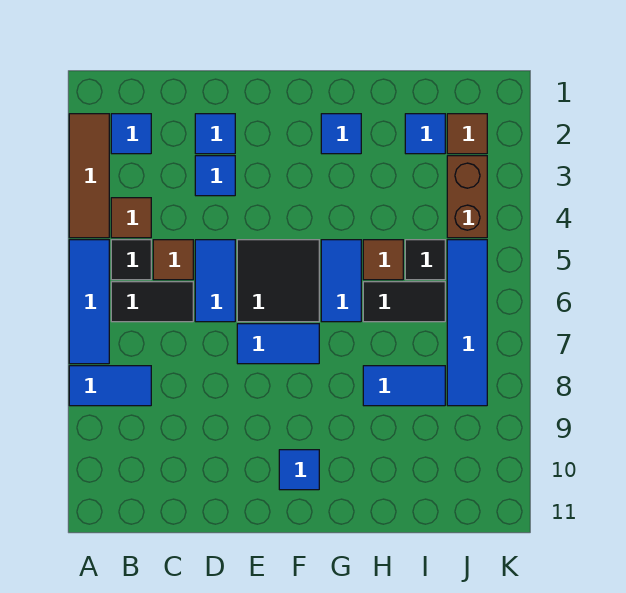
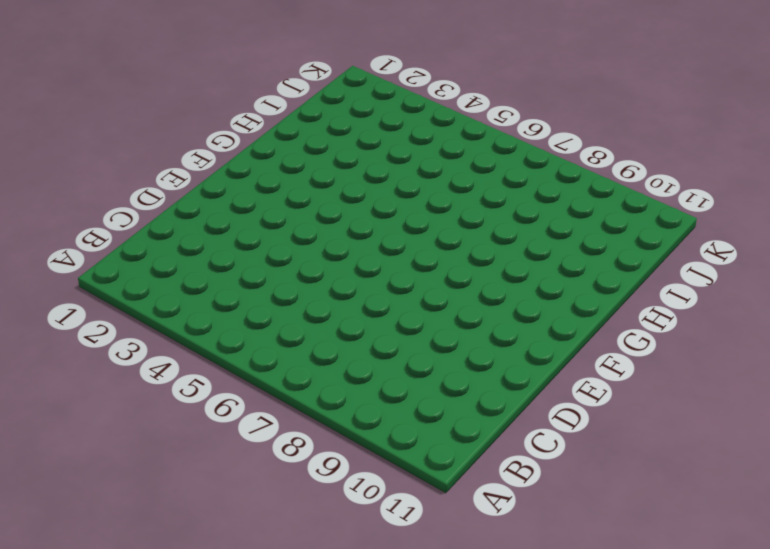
none -> brown 1x3 tile [69,114,109,238]
none -> blue 1x3 tile [69,240,109,364]
none -> blue 1x2 tile [69,366,151,406]

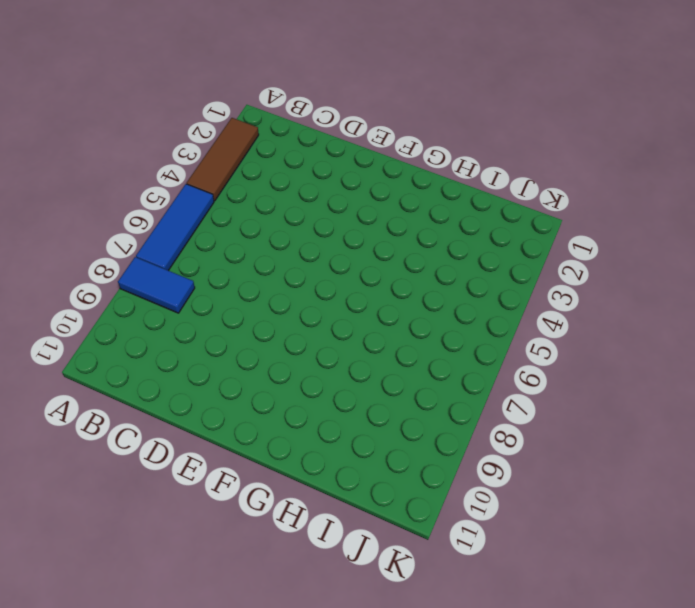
none -> blue 1x1 tile [111,114,151,154]
none -> brown 1x1 tile [111,198,151,238]
none -> black 1x1 tile [111,240,151,280]

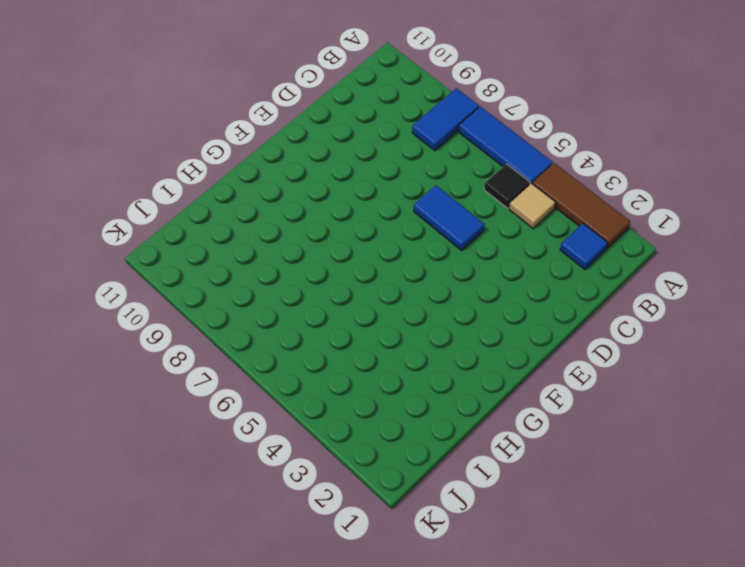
tan 1x1 tile [509,183,556,228] -> brown 1x1 tile [111,198,151,238]
none -> black 1x2 tile [111,282,193,322]
none -> brown 1x1 tile [153,240,193,280]
none -> blue 1x1 tile [195,114,235,154]

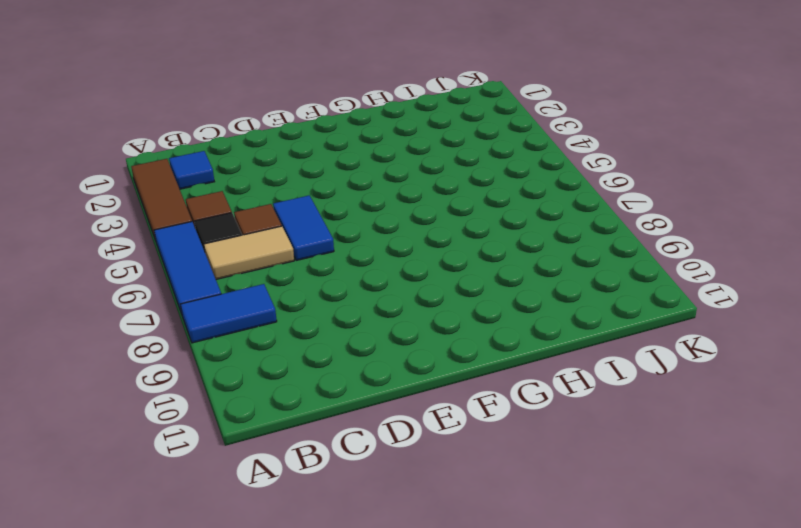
tan 1x2 tile [204,226,294,279] -> black 1x2 tile [111,282,193,322]
none -> blue 1x1 tile [195,114,235,154]
none -> blue 1x1 tile [195,156,235,196]
none -> black 2x2 tile [237,240,319,322]

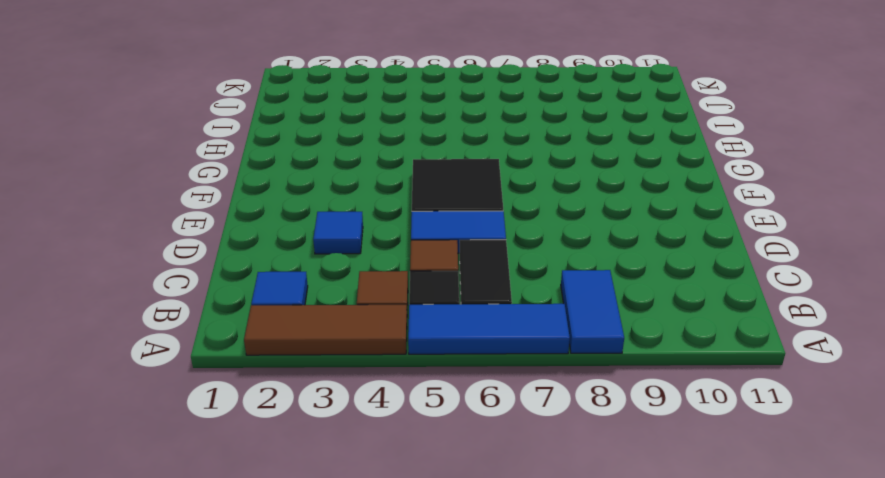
none -> blue 1x1 tile [195,114,235,154]
none -> blue 1x2 tile [237,324,319,364]
none -> blue 1x1 tile [279,450,319,490]

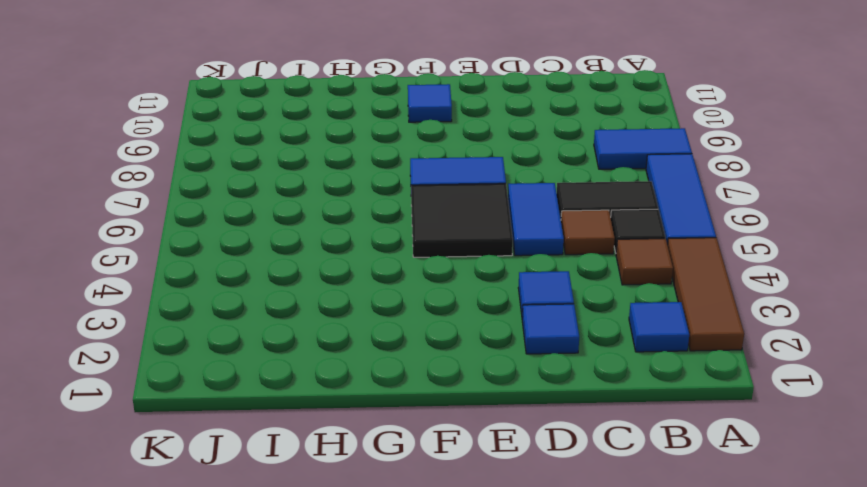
none -> blue 1x1 tile [321,114,361,154]
none -> blue 1x2 tile [321,240,361,322]
none -> brown 1x1 tile [363,240,403,280]

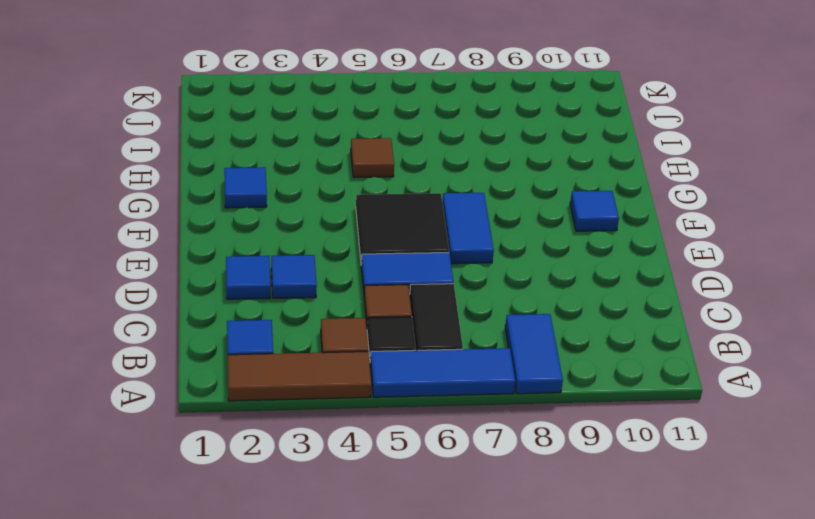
none -> blue 1x2 tile [321,240,361,322]
none -> black 1x2 tile [363,282,445,322]
none -> blue 1x2 tile [363,366,445,406]

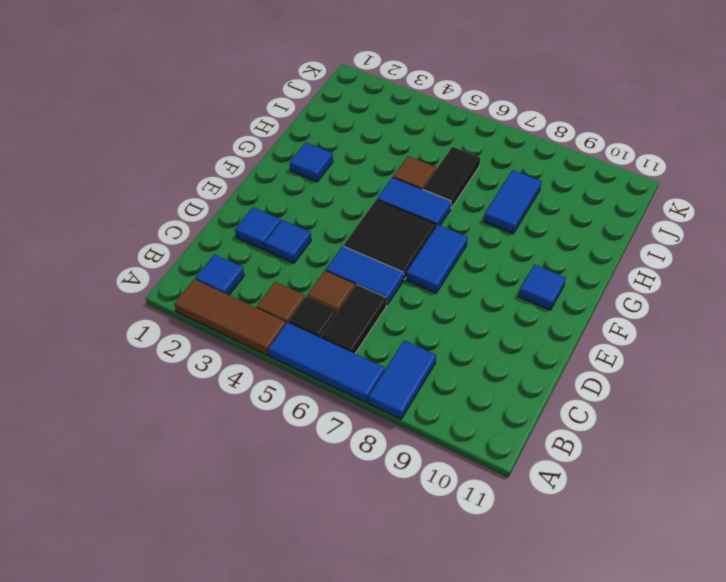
none -> blue 1x1 tile [405,114,445,154]
none -> black 1x1 tile [405,240,445,280]
none -> brown 1x1 tile [447,114,487,154]

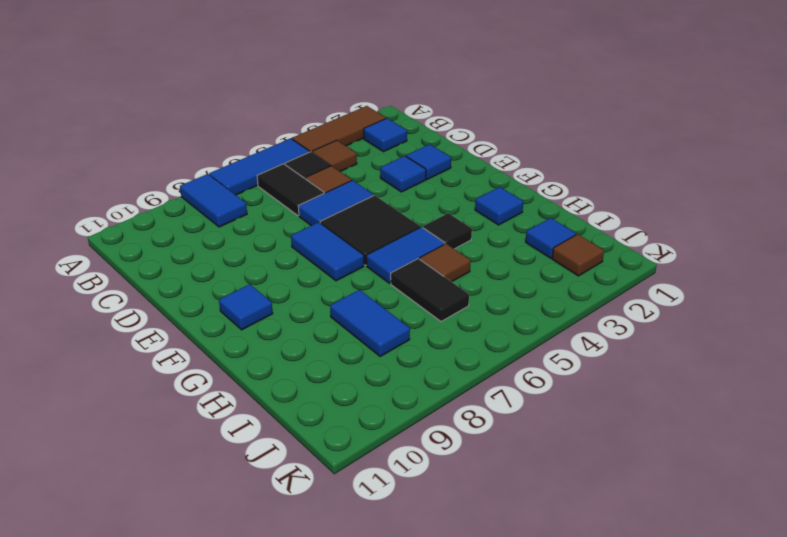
black 1x1 tile [423,213,472,249] -> black 1x1 tile moved to [405,240,445,280]
none -> brown 1x2 brick [447,156,487,238]
none -> blue 1x4 tile [447,240,487,406]

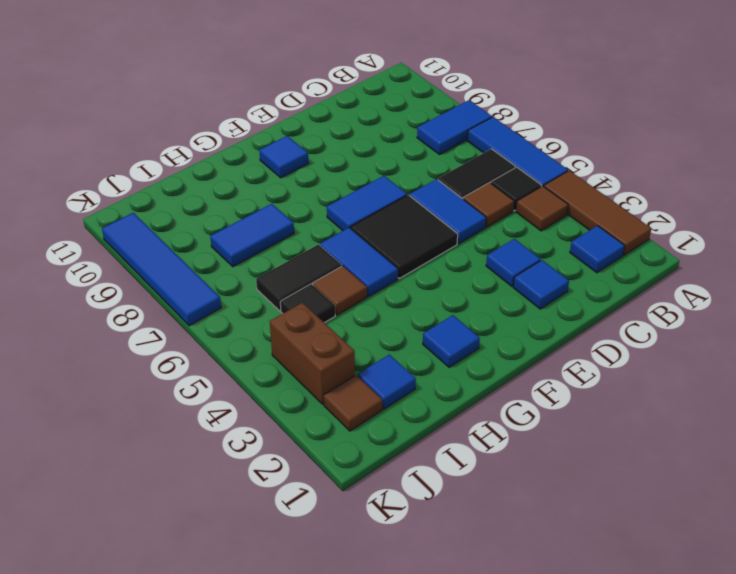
blue 1x4 tile [102,213,221,326] -> blue 1x4 tile moved to [447,240,487,406]

